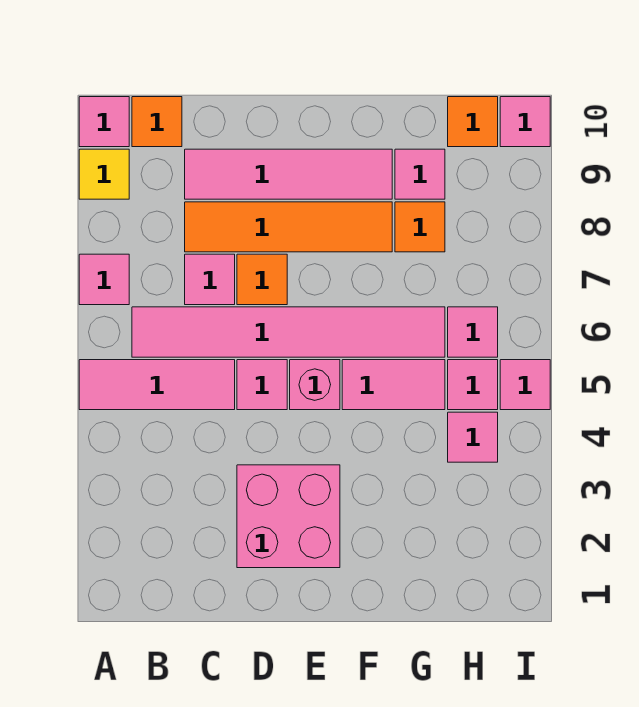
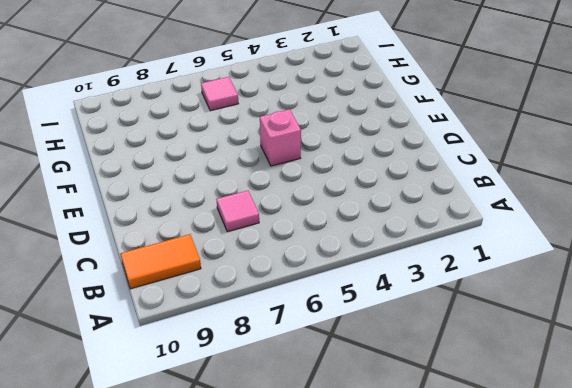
orange 1x2 tile [120,234,201,289] -> orange 1x1 tile [132,97,182,147]
none -> pink 1x3 tile [79,360,235,410]
none -> pink 1x1 tile [79,254,129,305]
none -> yellow 1x1 tile [79,149,129,199]

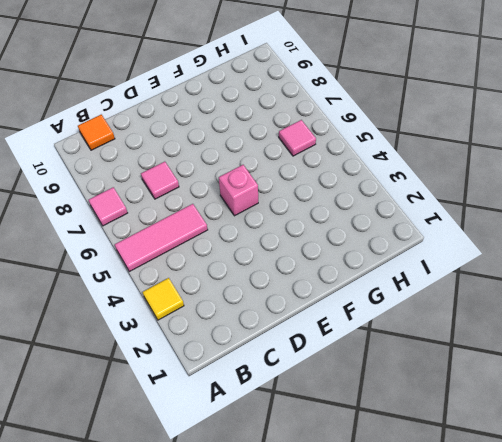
yellow 1x1 tile [143,278,184,320] -> yellow 1x1 tile moved to [79,149,129,199]
none -> pink 1x1 tile [79,97,129,147]
none -> pink 1x6 tile [132,307,445,357]
none -> orange 1x4 tile [185,202,392,252]

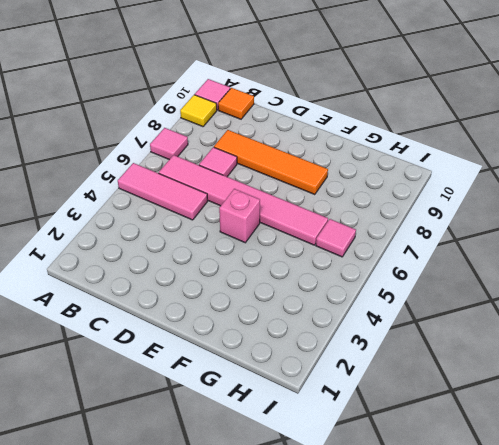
none -> pink 1x4 tile [185,149,392,199]
none -> pink 2x2 brick [237,465,340,568]
none -> pink 1x1 tile [237,360,287,410]

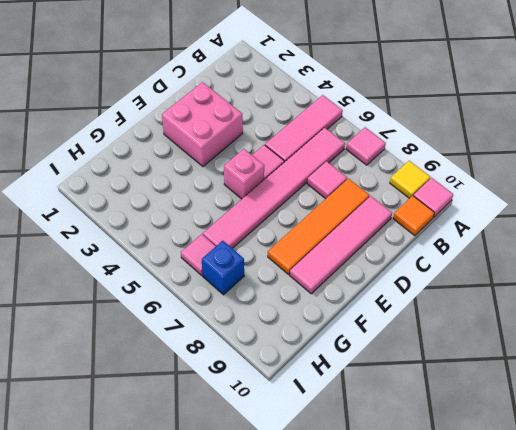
blue 1x1 brick [202,241,244,295] -> none
none -> orange 1x1 tile [237,254,287,305]
none -> pink 1x2 tile [342,360,445,410]
none -> orange 1x1 tile [395,202,445,252]

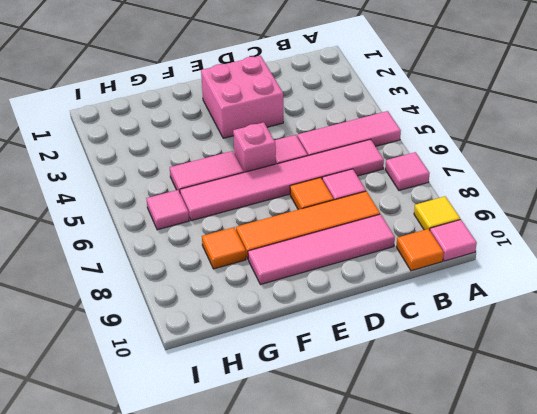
none -> pink 1x1 tile [395,149,445,199]
none -> pink 1x1 tile [448,412,498,462]
none -> pink 1x1 tile [448,360,498,410]

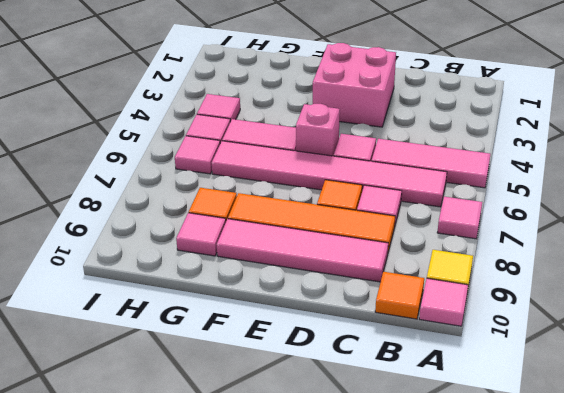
none -> orange 1x1 tile [448,97,498,147]
none -> pink 1x1 tile [500,360,550,410]
none -> pink 1x1 tile [500,97,550,147]

